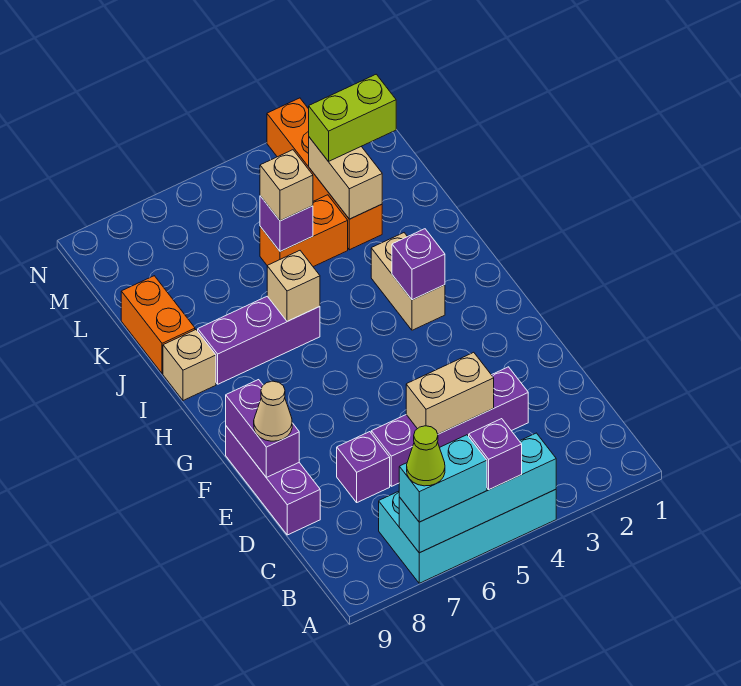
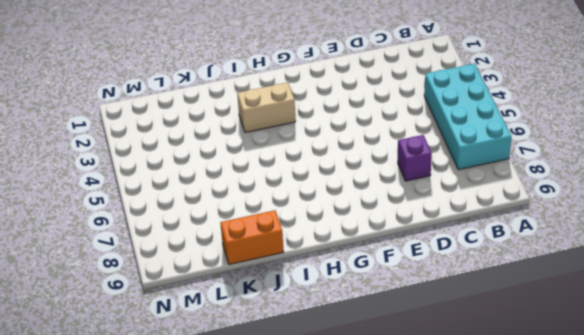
none -> purple 1x4 brick [371,367,528,486]
none -> purple 1x3 brick [226,426,320,535]
none -> purple 1x3 brick [198,296,320,384]

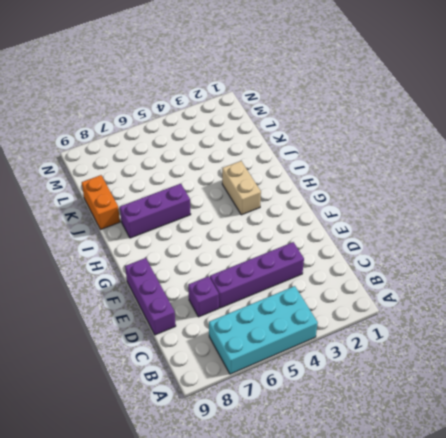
none -> tan 1x1 brick [163,330,216,401]
none -> orange 1x4 brick [267,98,382,250]
none -> orange 1x2 brick [260,195,348,267]

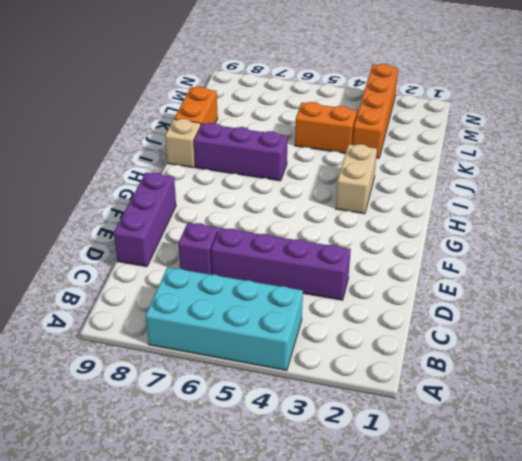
none -> cyan 1x4 brick [399,433,556,553]
none -> tan 1x2 brick [406,352,494,434]
none -> purple 1x2 brick [226,380,299,477]

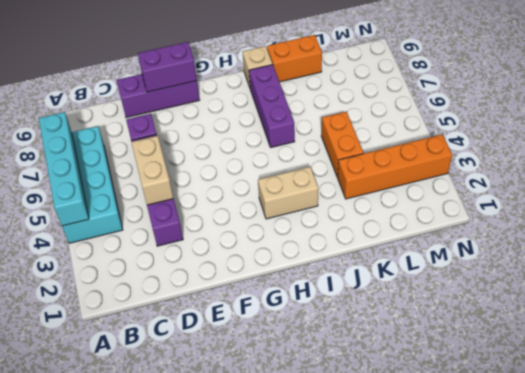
none -> purple 1x1 brick [392,229,445,300]
none -> tan 1x1 brick [267,251,320,321]
none -> tan 1x2 brick [309,137,382,219]

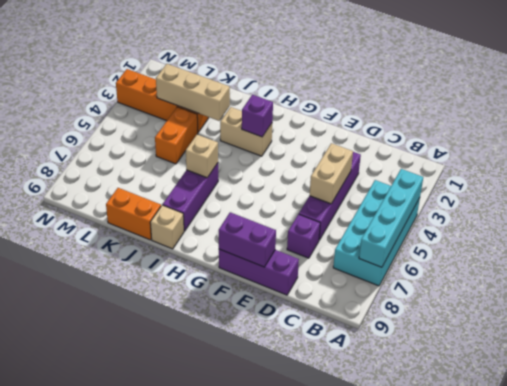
tan 1x3 brick [156,64,230,121] -> tan 1x2 brick [309,137,382,219]
none -> purple 1x1 brick [260,196,313,252]
none -> purple 1x1 brick [469,419,522,490]
none -> cyan 1x2 brick [399,435,487,522]

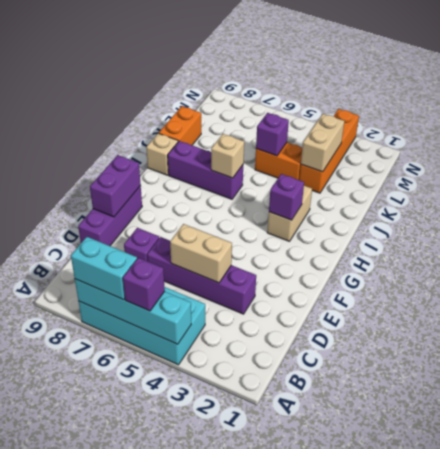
none -> tan 1x1 cone [254,381,292,441]
none -> tan 1x1 brick [260,150,313,221]
none -> lime 1x2 brick [309,74,396,162]

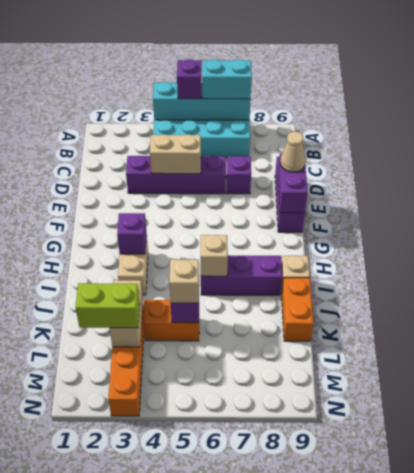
none -> lime 1x1 cone [407,426,445,486]

